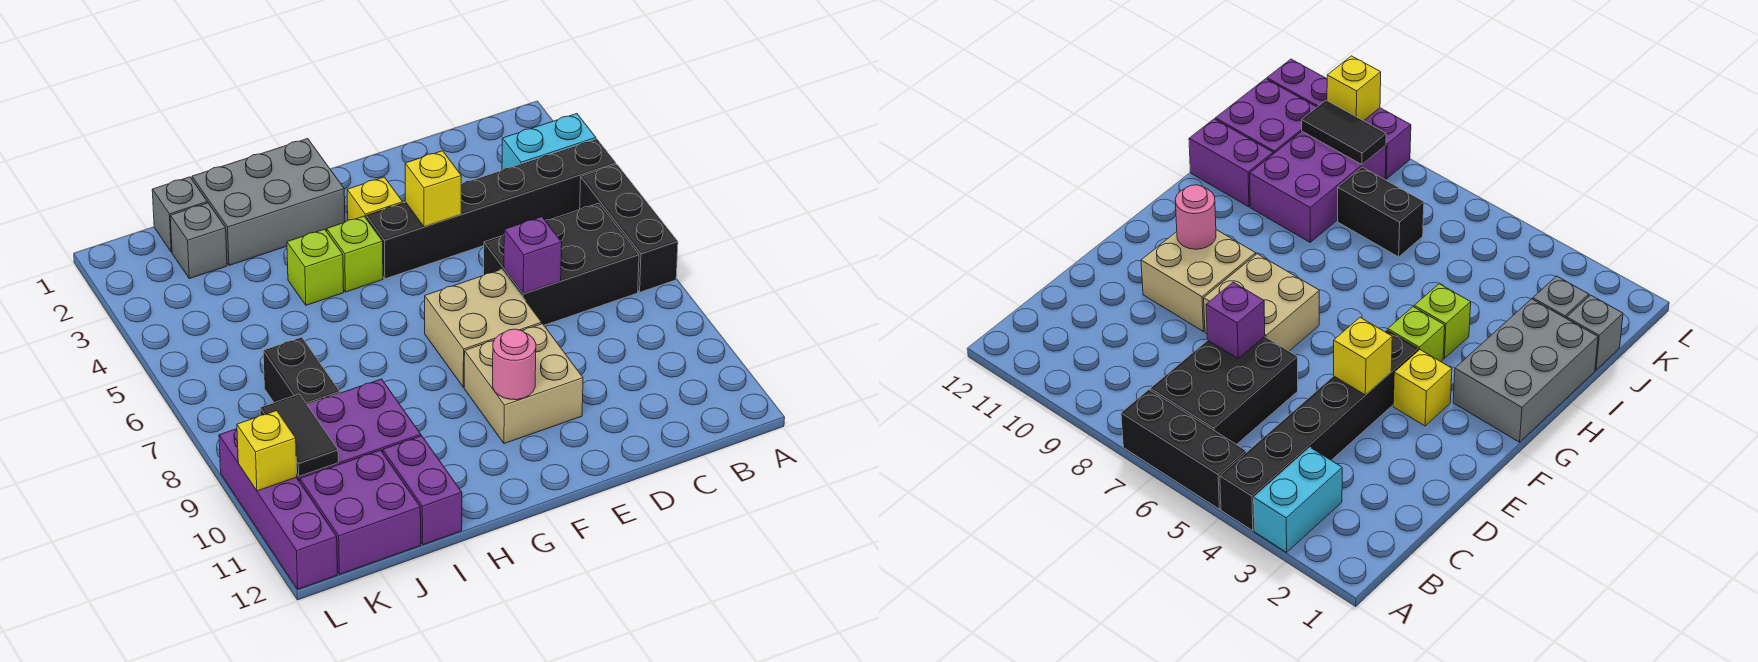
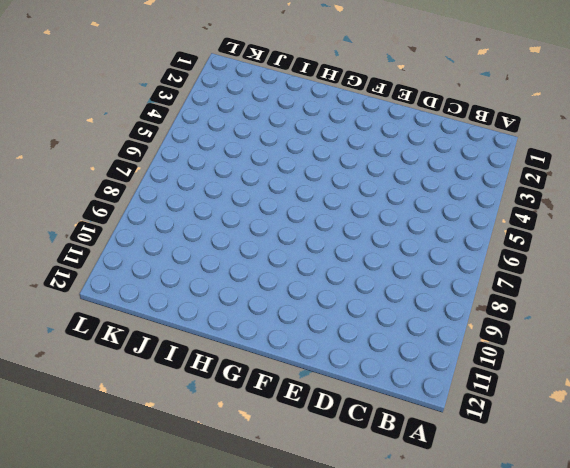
none -> cyan 1x2 brick [502,114,596,170]
none -> black 1x6 brick [366,139,616,279]
none -> black 1x3 brick [580,165,678,292]

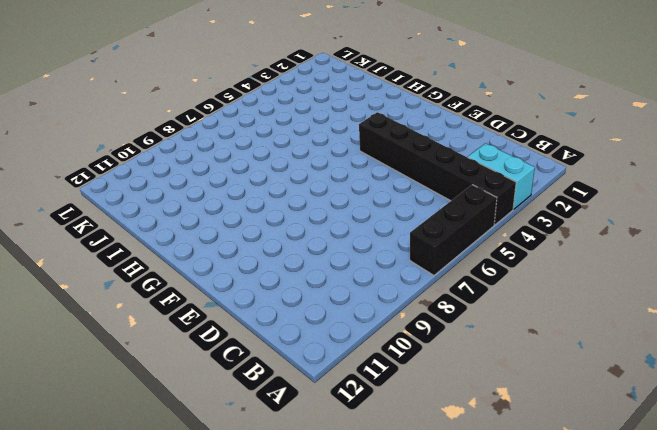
none -> black 2x3 brick [484,203,639,325]
none -> tan 2x2 brick [425,269,542,387]
none -> tan 2x2 brick [464,324,583,444]

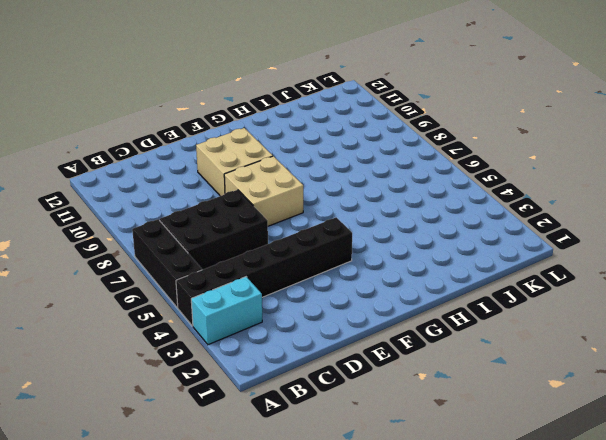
none -> yellow 1x1 brick [347,177,403,220]
none -> grey 2x3 brick [192,139,345,265]
none -> lime 1x1 brick [327,216,383,292]

